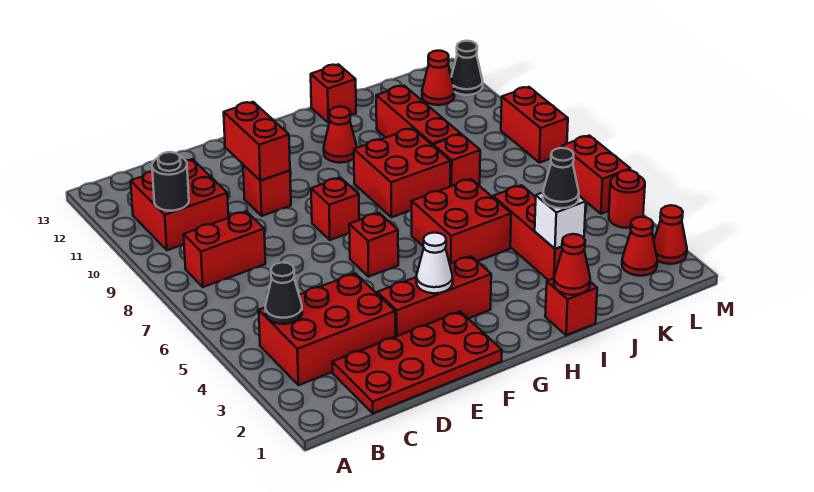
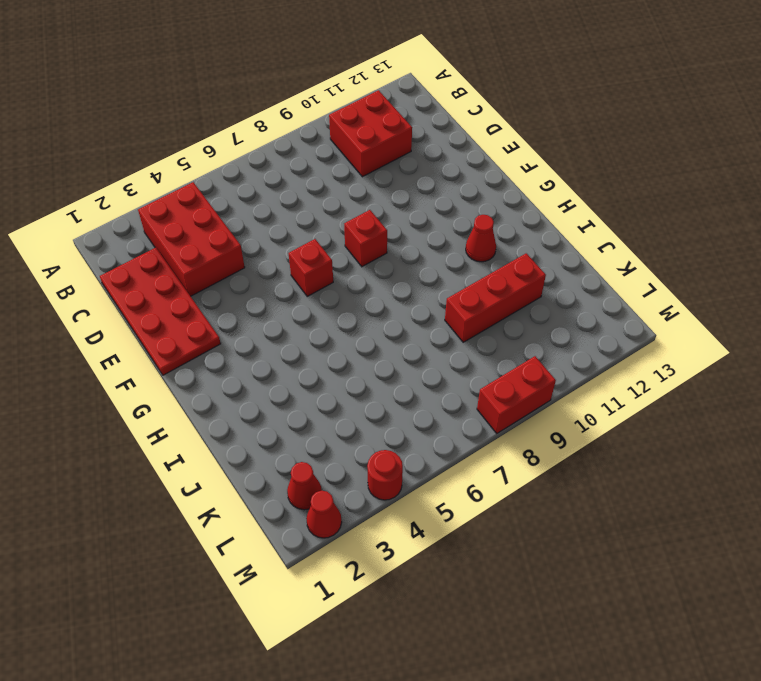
none -> red 1x2 brick [184,212,265,287]
none -> red 1x3 brick [377,256,491,337]
none -> red 1x1 brick [243,165,291,216]
none -> red 2x2 brick [412,179,511,264]

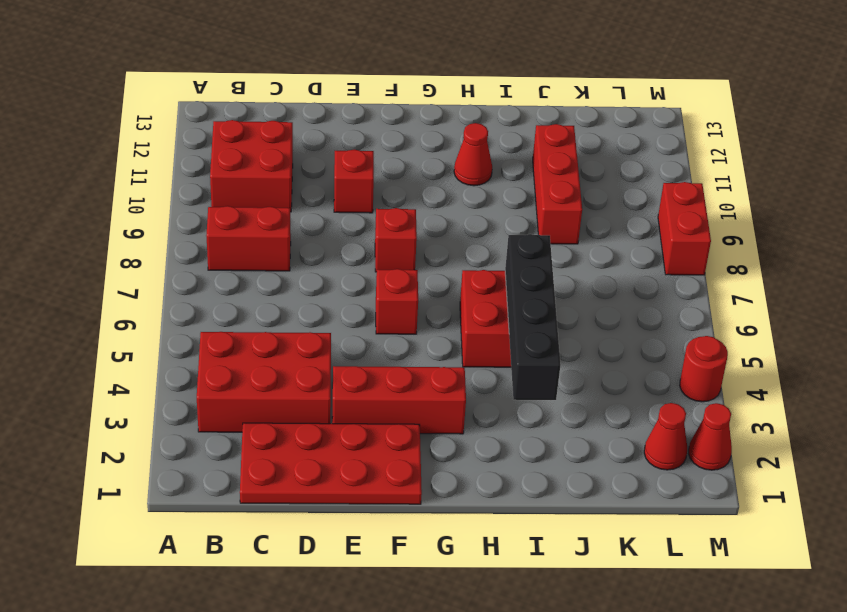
black 1x4 brick [505,234,561,400] -> none
none -> red 2x2 brick [354,128,450,217]
none -> red 1x1 brick [545,278,597,335]
none -> red 1x1 brick [311,64,356,123]
none -> red 1x3 brick [493,185,562,280]

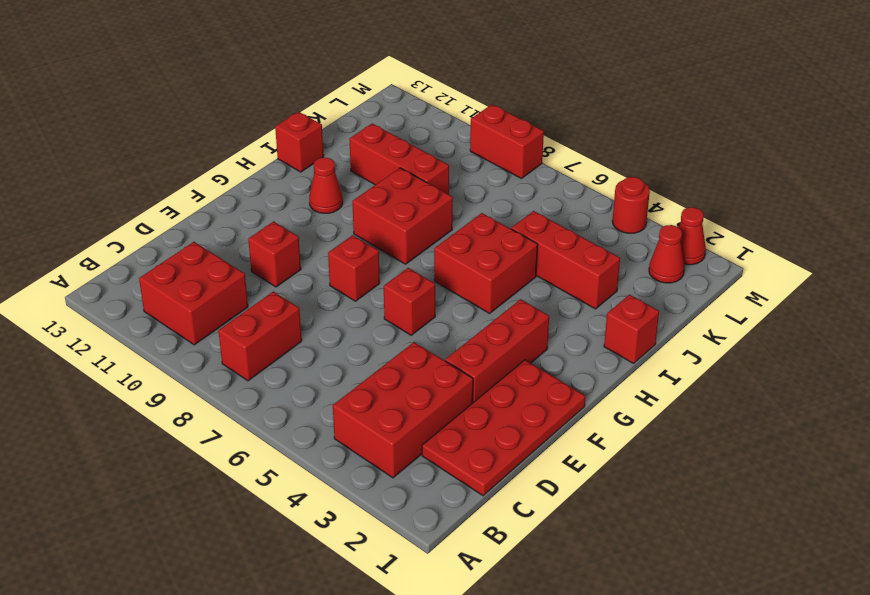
none -> red 1x1 brick [433,134,480,186]
none -> red 1x1 cone [422,51,454,105]
none -> red 1x2 brick [562,136,630,214]
none -> black 1x1 cone [451,41,483,95]

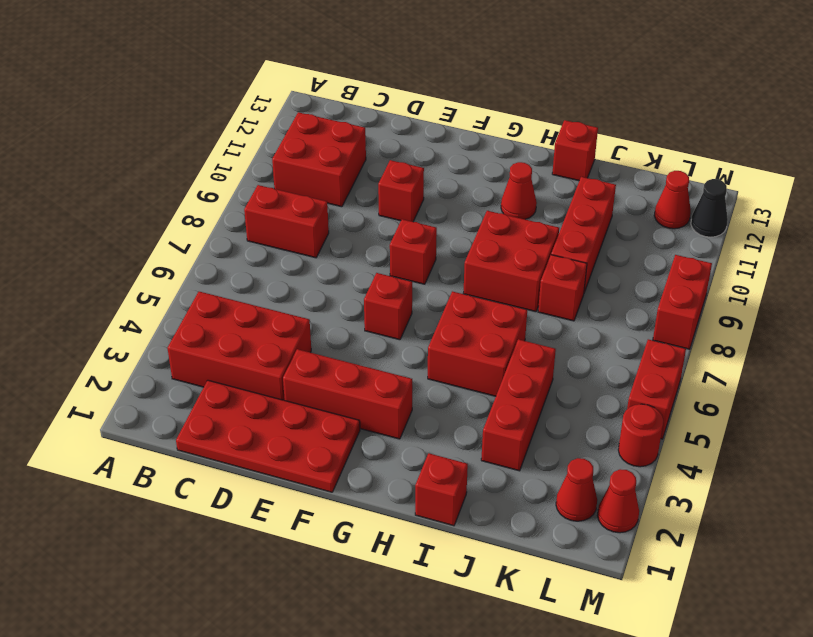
none -> black 1x1 cone [265,262,302,324]
none -> black 1x1 round brick [152,152,189,211]
none -> red 1x2 brick [224,102,290,181]
none -> white 1x1 cone [416,233,453,293]

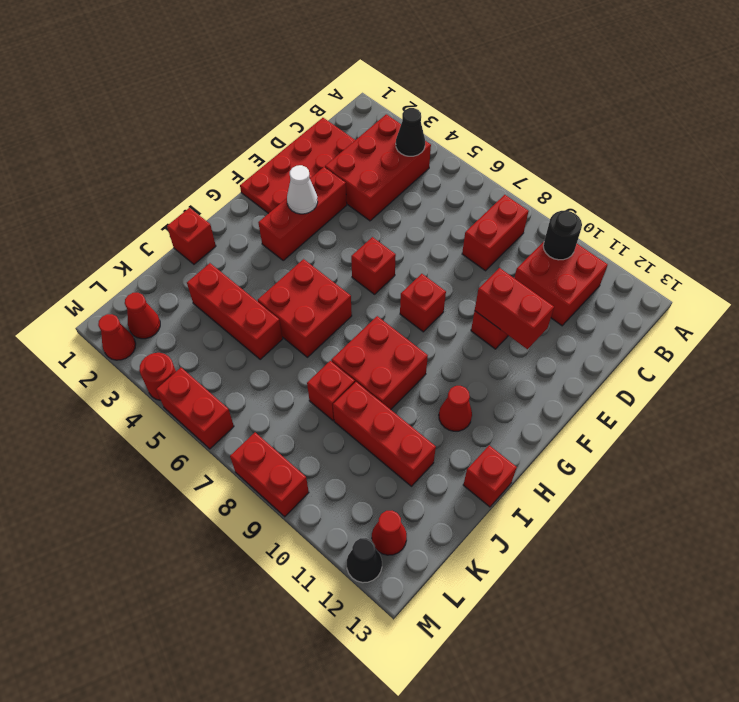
none -> red 1x1 cone [554,234,590,295]
none -> white 1x1 brick [535,193,586,249]
none -> black 1x1 cone [543,148,579,208]

